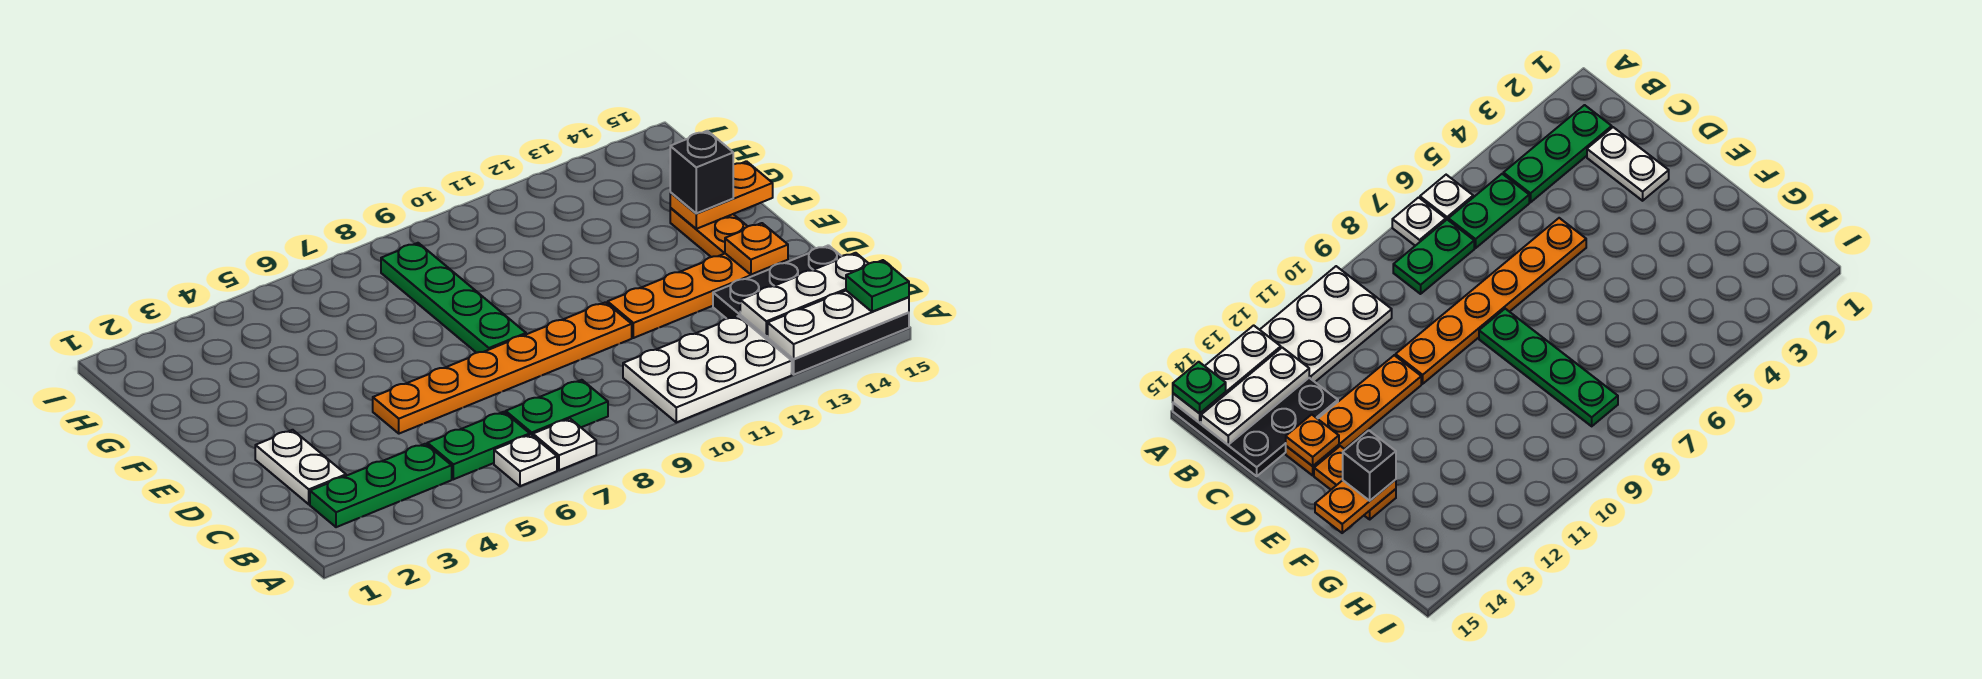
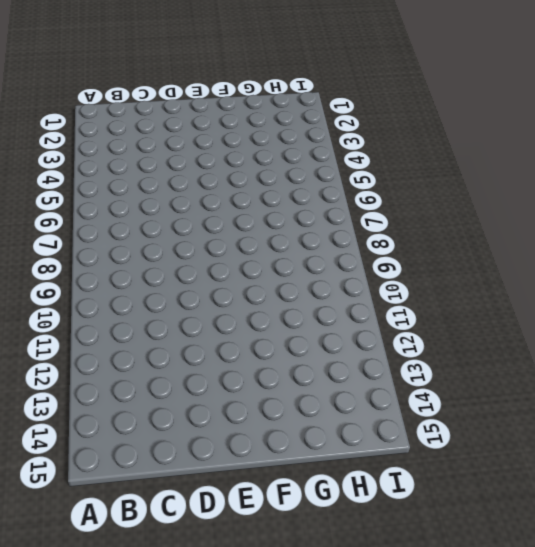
none -> white 1x1 plate [494,435,557,486]
none -> white 1x1 plate [533,419,596,470]
none -> white 2x3 plate [623,316,792,422]

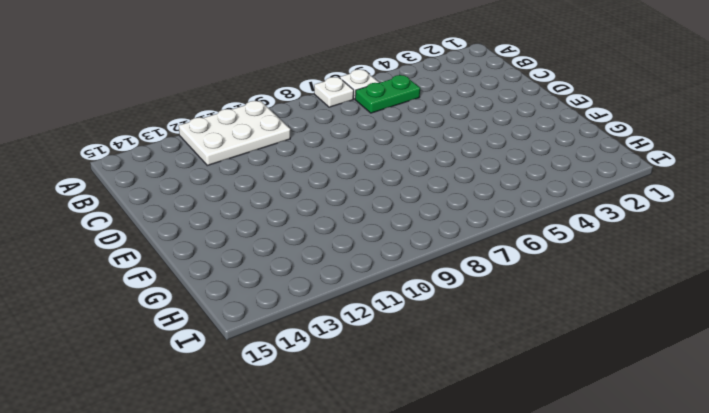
none -> black 3x3 plate [713,245,909,374]
none -> green 1x3 plate [310,444,452,527]
none -> green 1x2 plate [506,380,608,436]

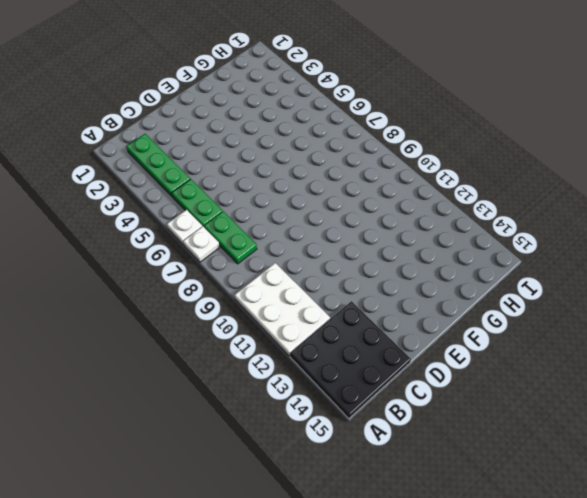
none -> white 1x2 plate [255,430,346,504]
none -> orange 1x6 plate [373,302,632,434]
none -> orange 1x4 plate [608,254,788,338]

